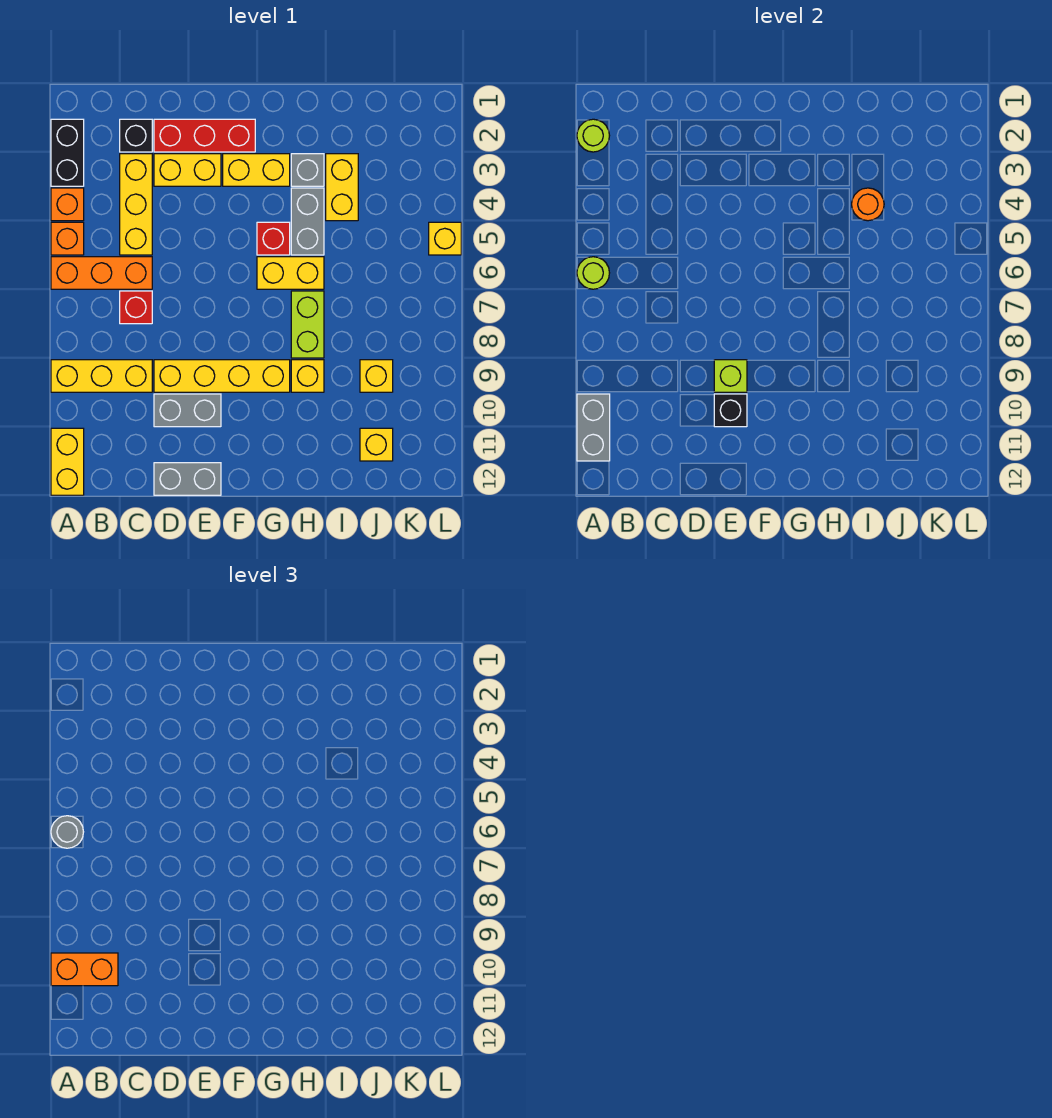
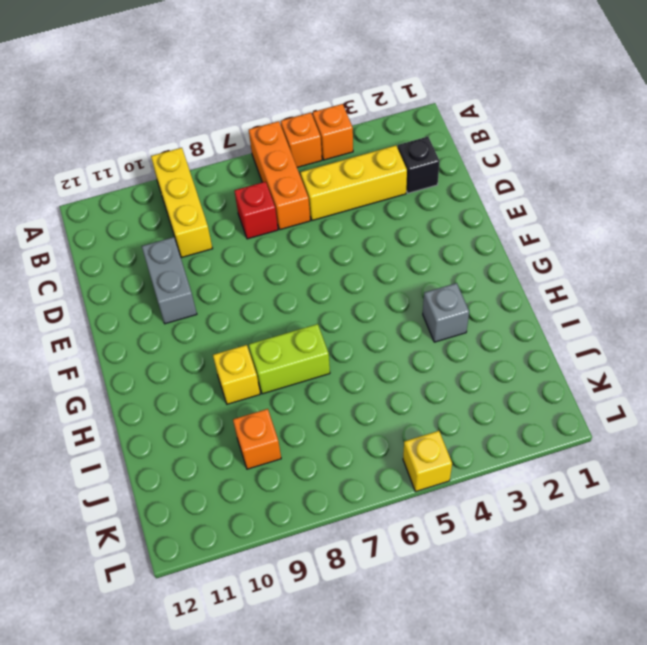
orange 1x1 brick [233,409,281,469] -> yellow 1x1 brick [360,360,393,392]
none -> black 1x2 brick [51,119,84,186]
none -> yellow 1x2 brick [51,428,84,495]
none -> red 1x3 brick [154,119,255,152]
none -> yellow 1x2 brick [154,154,221,186]

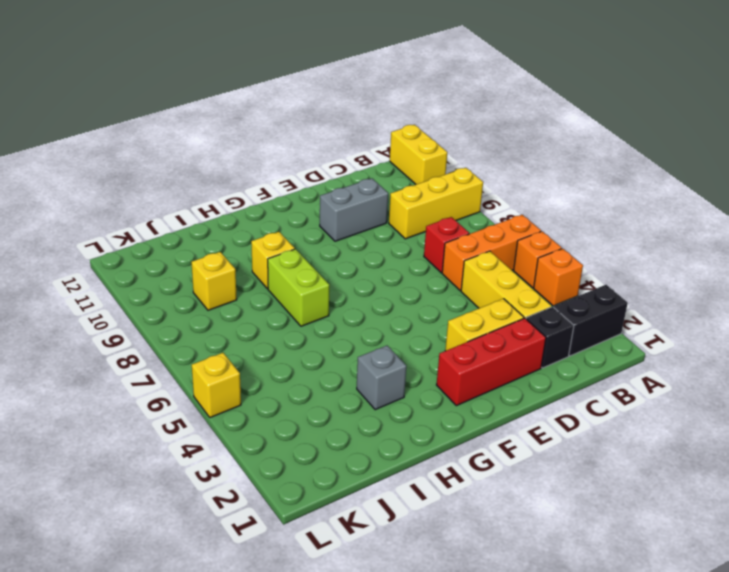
black 1x2 brick [554,285,628,356] -> black 1x2 brick turned to [51,119,84,186]
none -> yellow 1x4 brick [154,360,290,392]
none -> grey 1x2 brick [154,463,221,495]
none -> yellow 1x2 brick [223,154,290,186]
none -> red 1x1 brick [257,222,290,255]

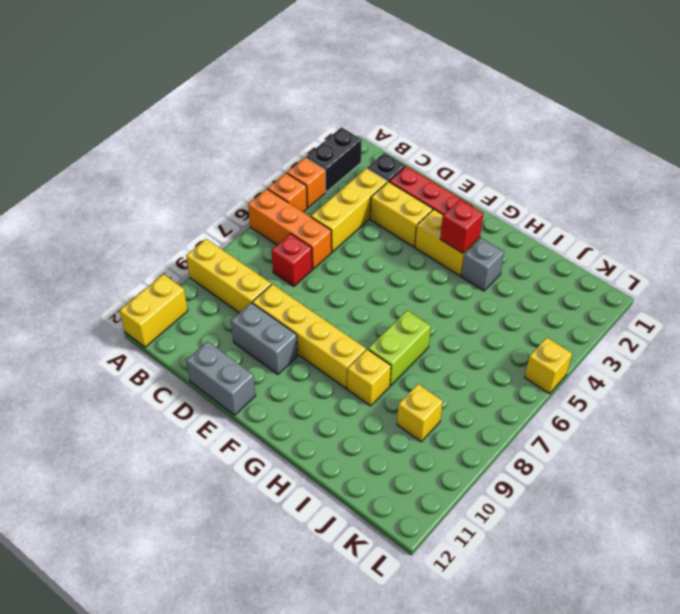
red 1x1 brick [440,199,484,253] -> red 1x1 brick moved to [257,222,290,255]
none -> yellow 1x2 brick [257,257,324,289]
none -> grey 1x2 brick [291,188,324,255]
none -> yellow 1x2 brick [326,154,358,221]
none -> yellow 1x1 brick [360,428,393,461]

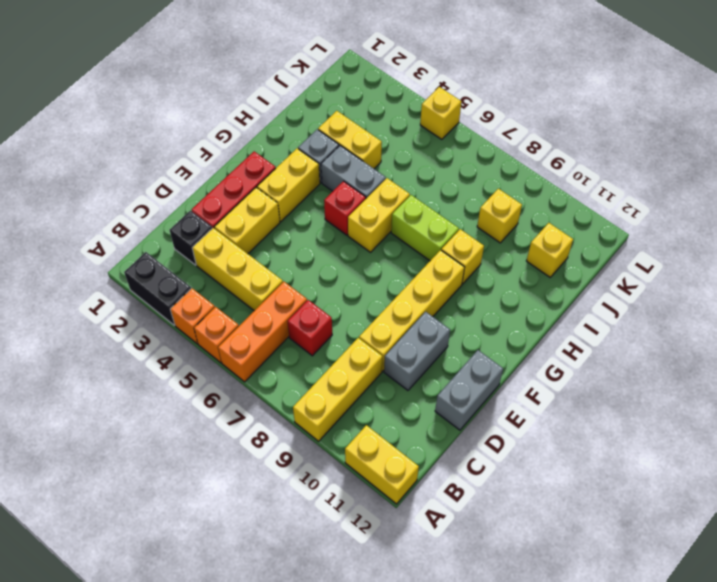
none -> lime 1x1 round brick [577,119,610,152]
none -> lime 1x1 round brick [577,257,609,289]
none -> grey 1x2 brick [577,394,610,461]
none -> lime 1x1 brick [714,360,747,392]

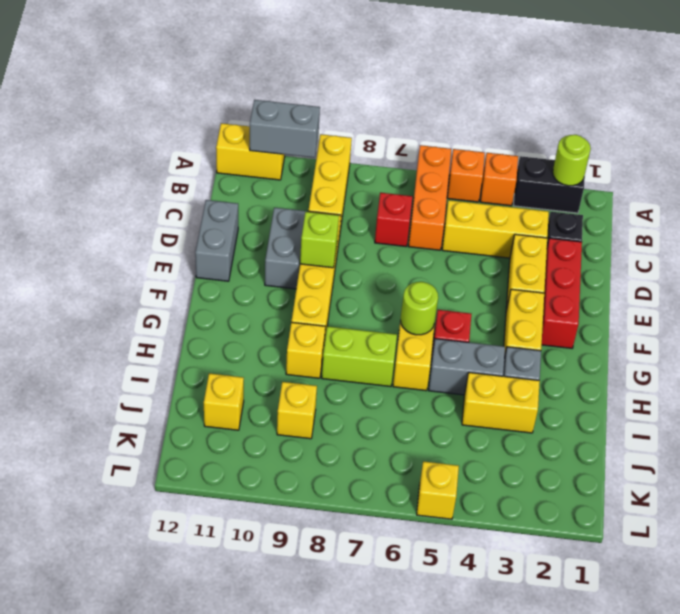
lime 1x1 round brick [401,282,438,335] -> lime 1x1 round brick moved to [577,257,609,289]
none -> black 1x1 brick [714,394,747,427]
none -> orange 1x1 round brick [852,188,884,221]
none -> grey 1x1 round brick [51,816,83,848]
none -> orange 1x2 brick [51,953,118,986]

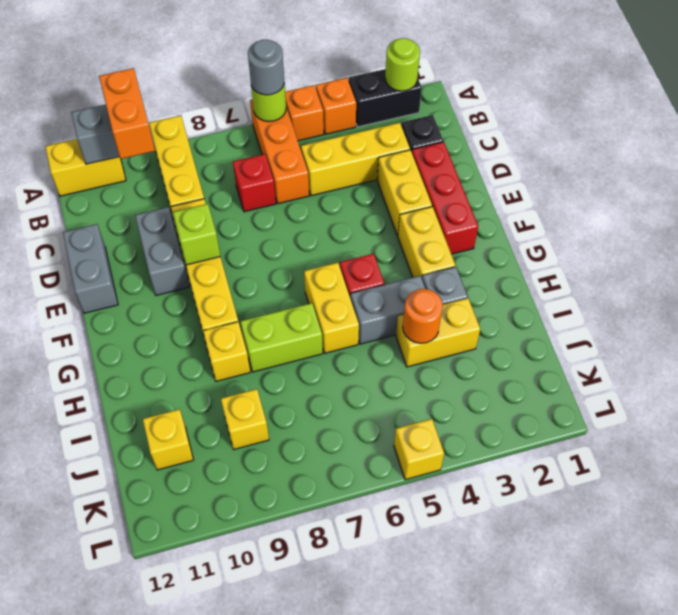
none -> black 1x1 brick [714,394,747,427]

